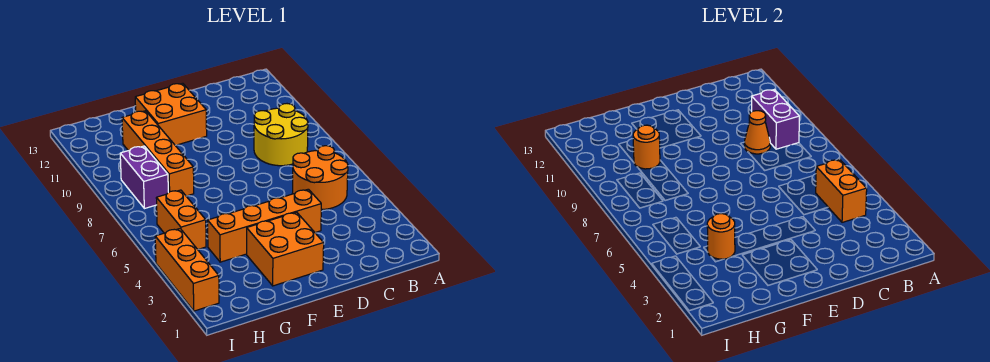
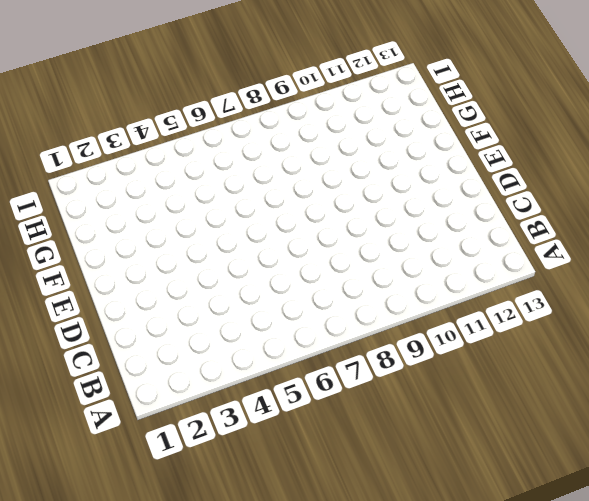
none -> orange 2x2 round brick [293,146,348,210]
none -> yellow 2x2 round brick [254,104,308,166]
none -> orange 1x4 brick [208,189,321,262]

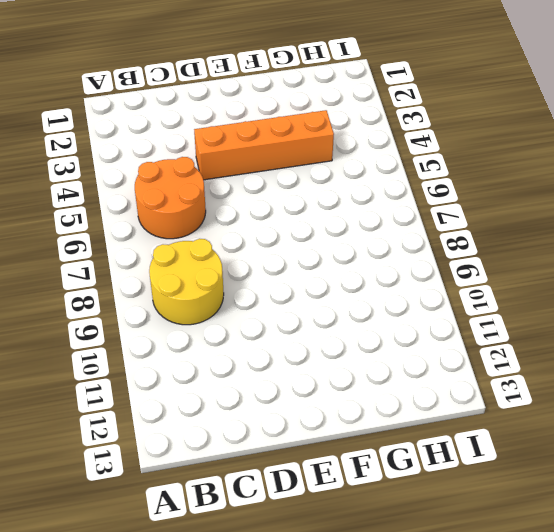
none -> orange 2x2 brick [247,212,324,286]
none -> orange 2x2 brick [135,83,207,145]
none -> orange 1x4 brick [122,111,194,196]

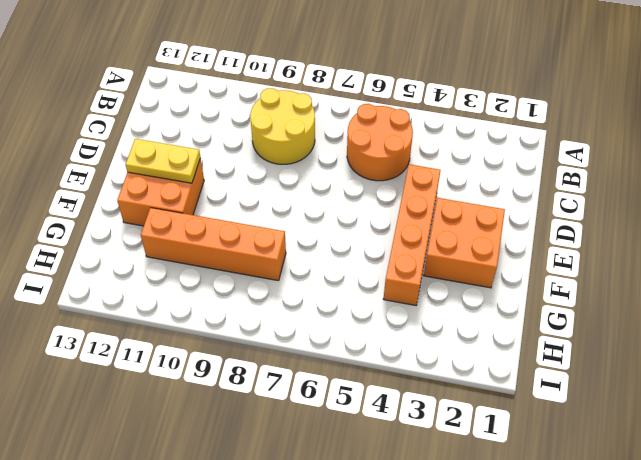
yellow 1x2 plate [125,139,200,183] -> none
none -> orange 1x2 brick [156,190,206,249]
none -> purple 1x2 brick [120,146,168,209]
none -> orange 1x3 brick [155,229,219,311]

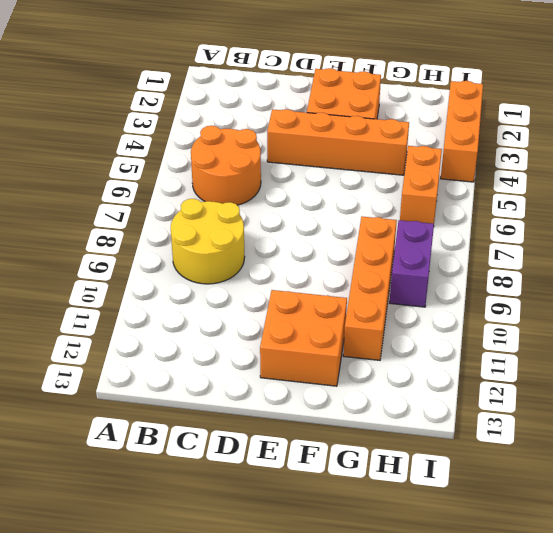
none -> orange 1x2 brick [816,159,867,222]
none -> purple 1x2 brick [752,89,799,149]
none -> orange 1x1 cone [745,111,770,154]

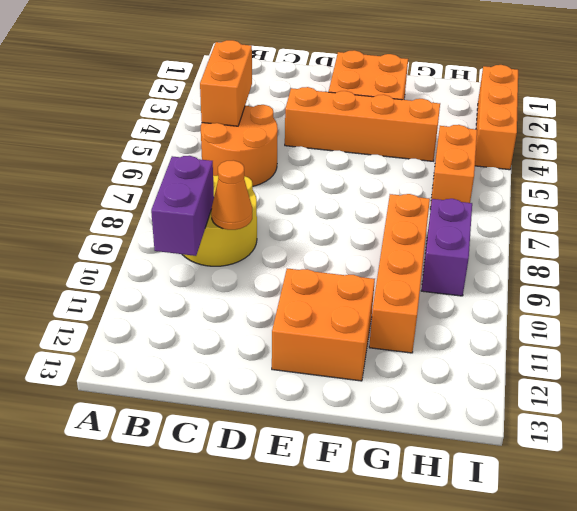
none -> orange 1x1 round brick [707,214,735,259]
none -> orange 1x1 round brick [633,125,660,169]

